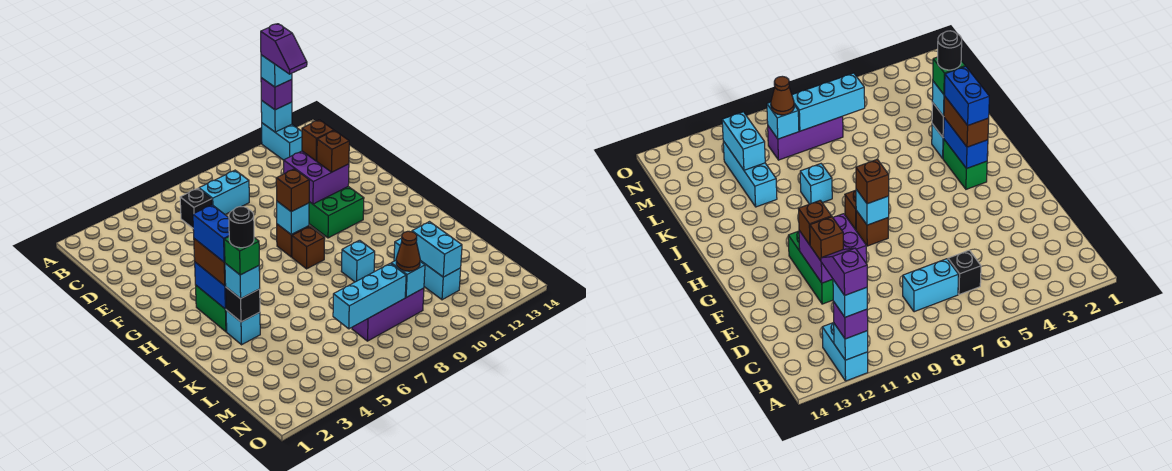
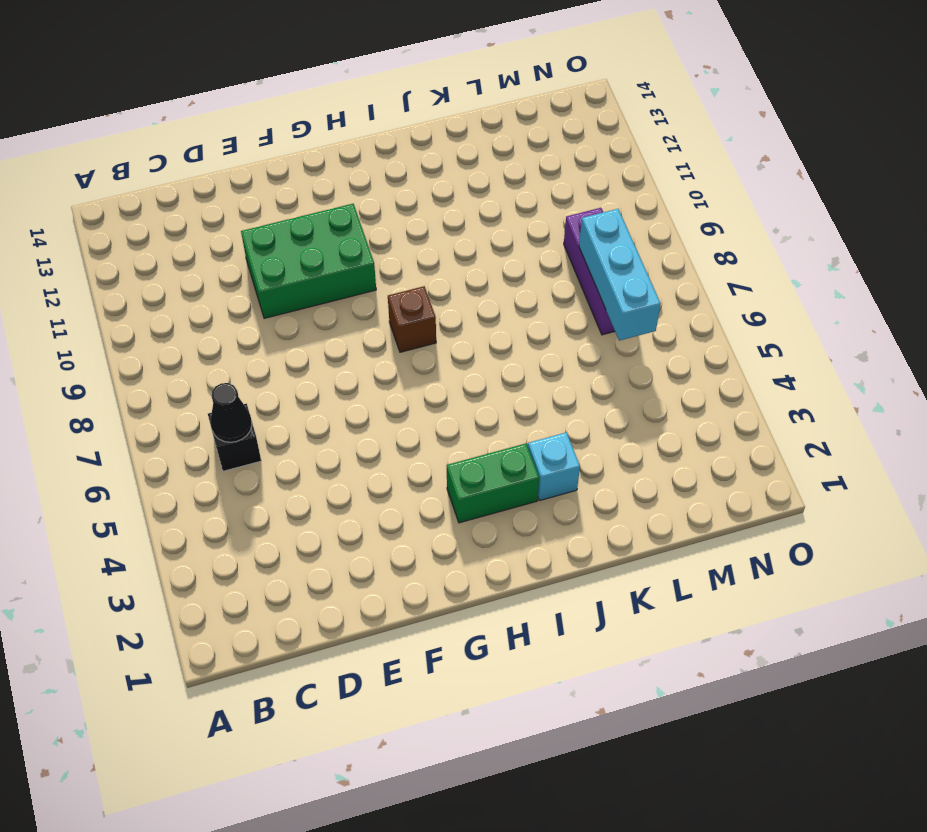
black 1x1 cone [211,383,252,442] -> none
none -> cyan 1x2 brick [262,123,302,160]
none -> cyan 1x2 brick [199,170,249,215]
none -> brown 1x1 brick [277,224,309,257]
none -> cyan 1x1 brick [341,240,375,282]

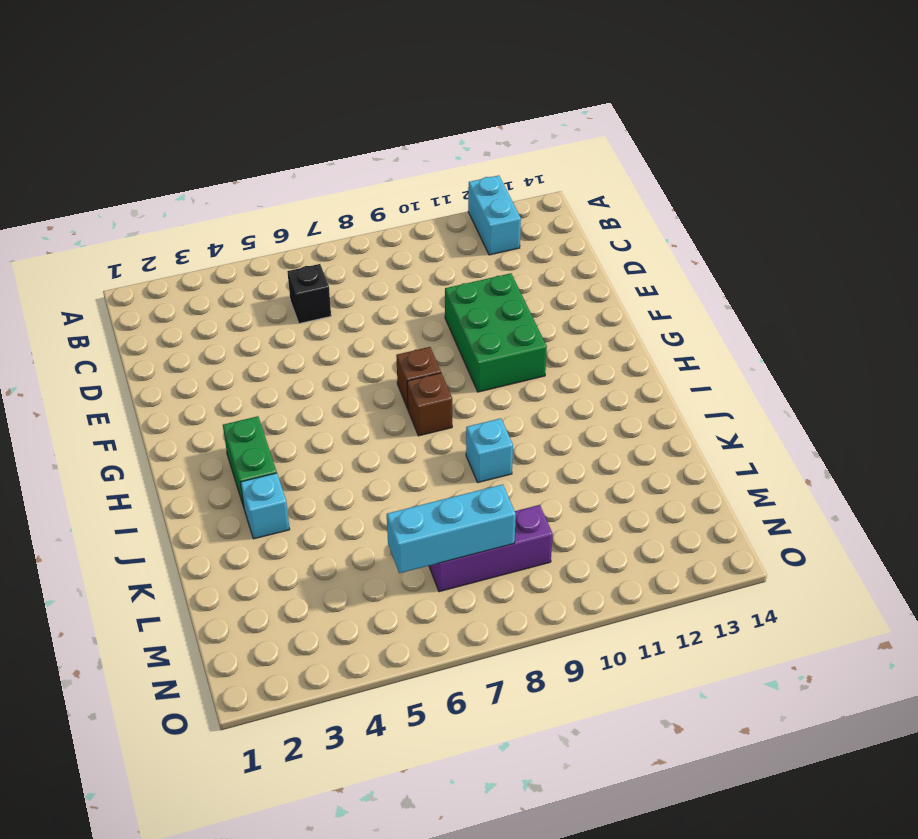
none -> cyan 1x2 brick [199,170,249,215]
none -> cyan 1x3 brick [394,238,461,300]
none -> cyan 1x1 brick [261,100,292,132]
none -> purple 2x2 brick [284,151,349,204]

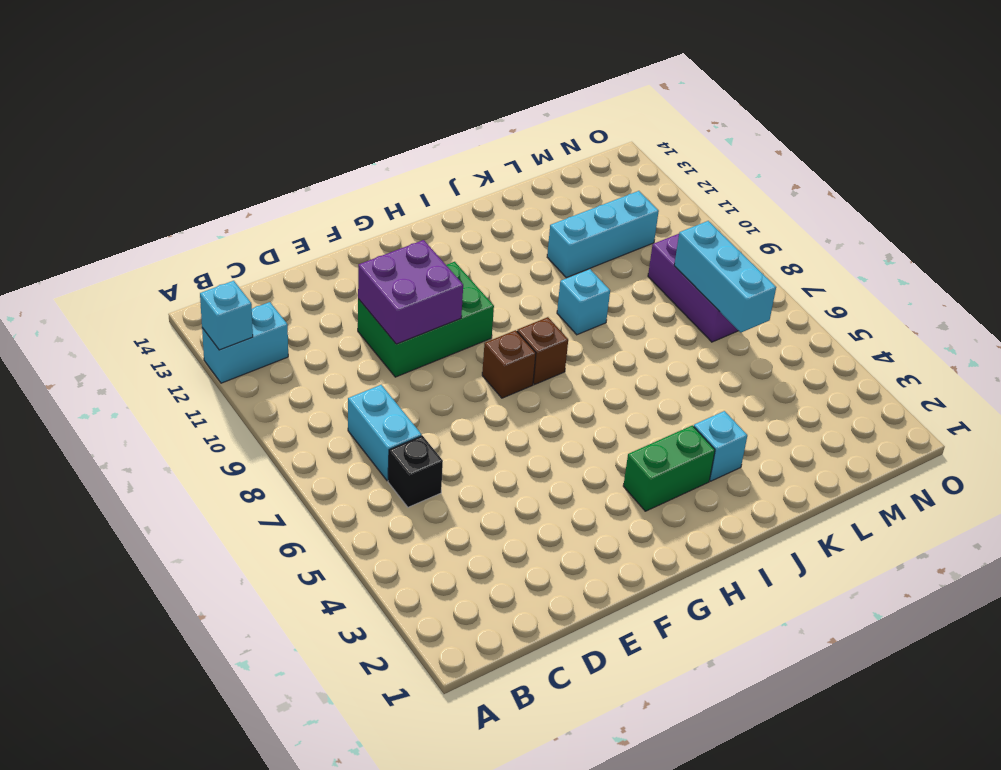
none -> cyan 1x1 brick [277,201,309,235]
none -> blue 1x2 brick [195,262,226,309]
none -> black 1x1 brick [226,287,260,322]
none -> cyan 1x2 brick [412,222,462,277]

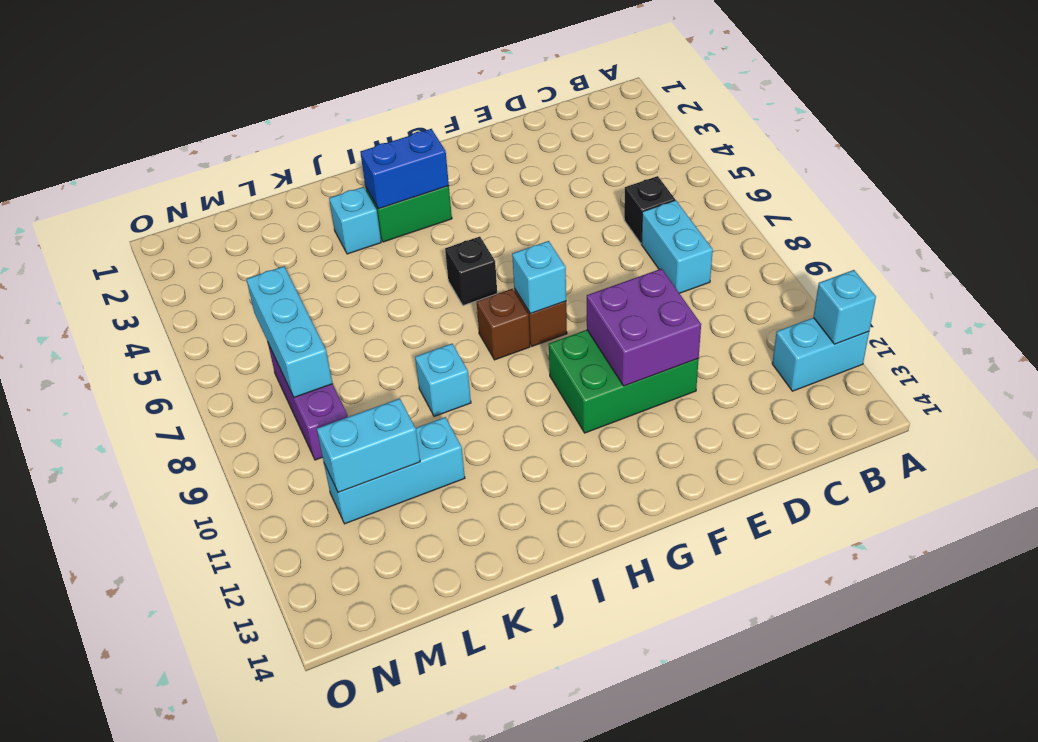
black 1x1 brick [445,237,497,306] -> black 1x1 brick moved to [226,287,260,322]
none -> cyan 1x1 brick [391,260,425,297]
none -> purple 1x1 brick [261,78,292,110]
none -> brown 1x1 brick [302,120,334,161]
none -> brown 1x1 brick [317,131,349,172]

